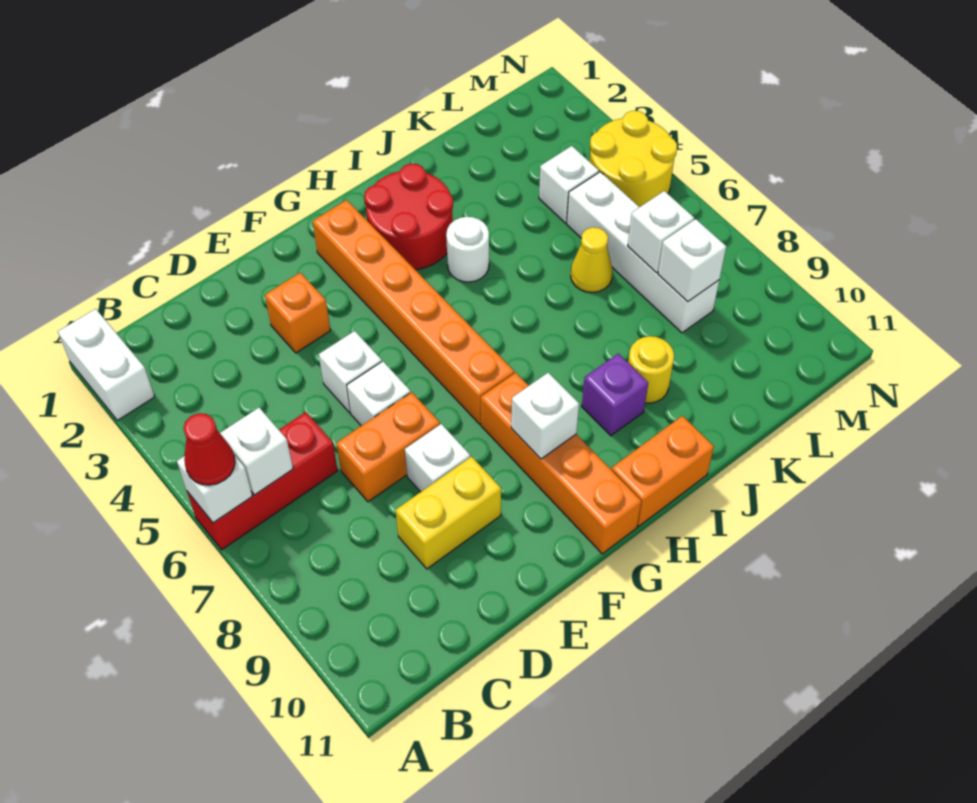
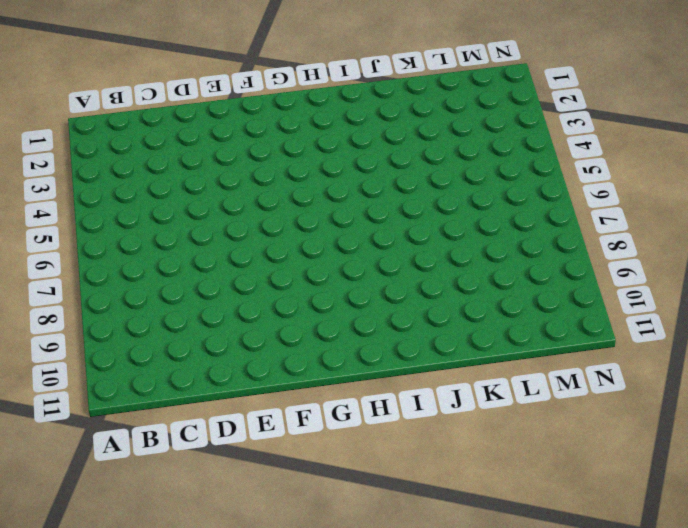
none -> white 1x2 brick [58,309,155,420]
none -> red 1x3 brick [187,412,338,550]
none -> orange 1x2 brick [336,392,440,502]

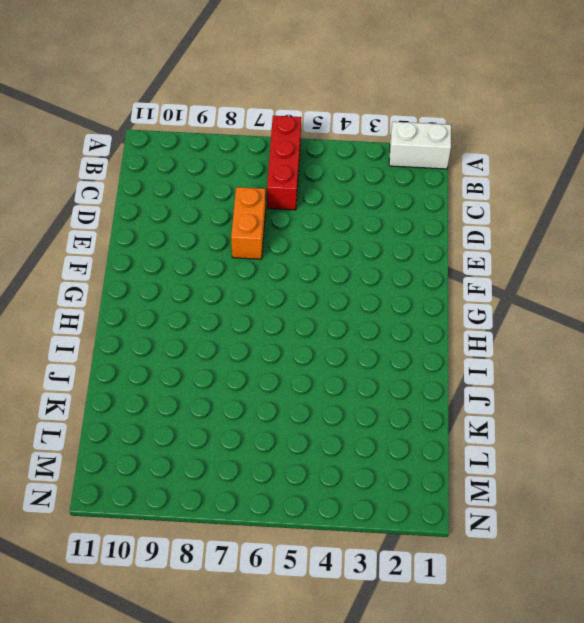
none -> yellow 1x2 brick [396,457,501,569]
none -> orange 1x1 brick [265,273,331,353]
none -> white 1x1 brick [319,331,382,413]

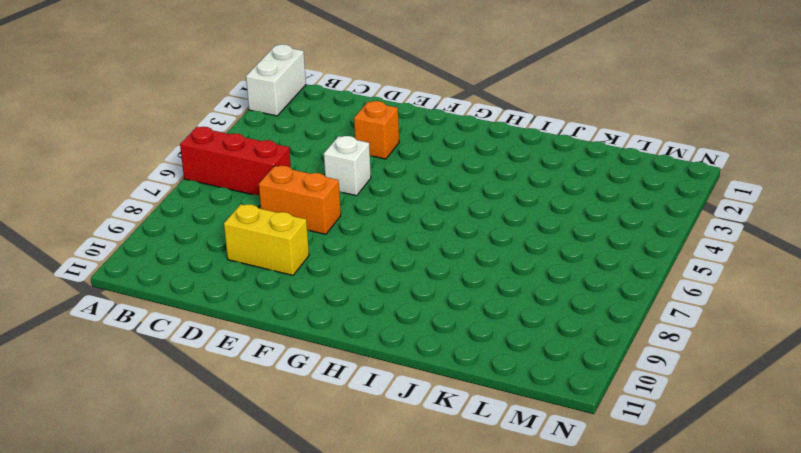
none -> white 1x1 brick [347,361,410,426]
none -> white 1x1 brick [405,424,470,492]
none -> orange 1x6 brick [313,200,514,424]

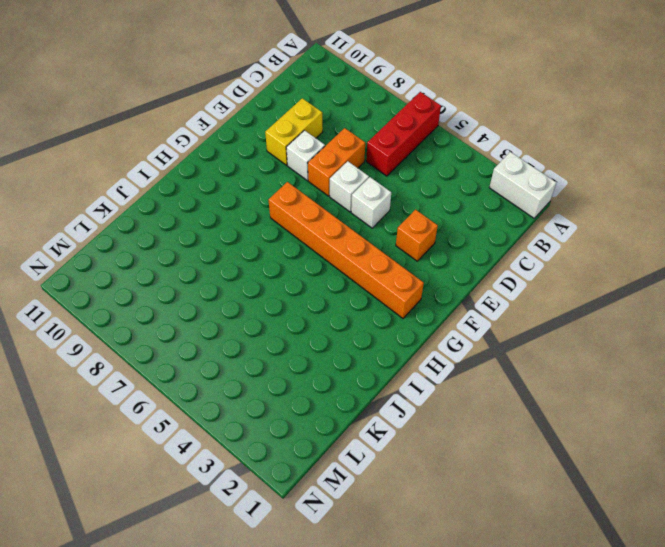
none -> orange 1x4 brick [481,373,641,554]
none -> red 2x2 round brick [364,163,453,270]
none -> orange 1x2 brick [612,416,714,526]

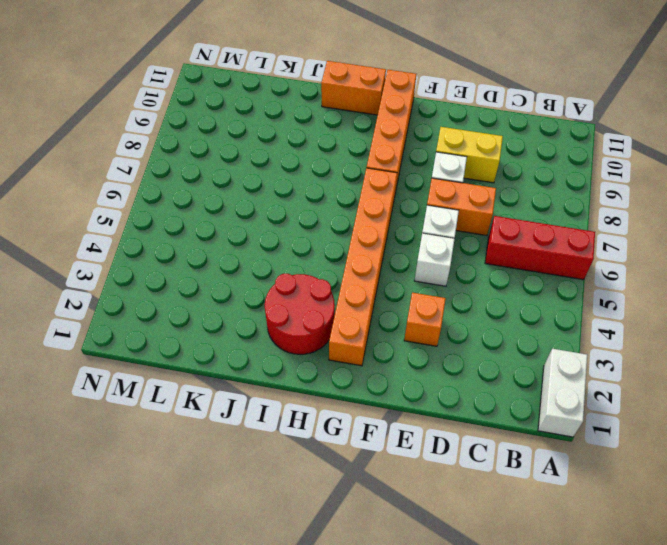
none -> white 1x1 round brick [446,217,489,282]
none -> purple 1x1 brick [582,353,648,436]
none -> yellow 1x1 round brick [628,336,674,403]

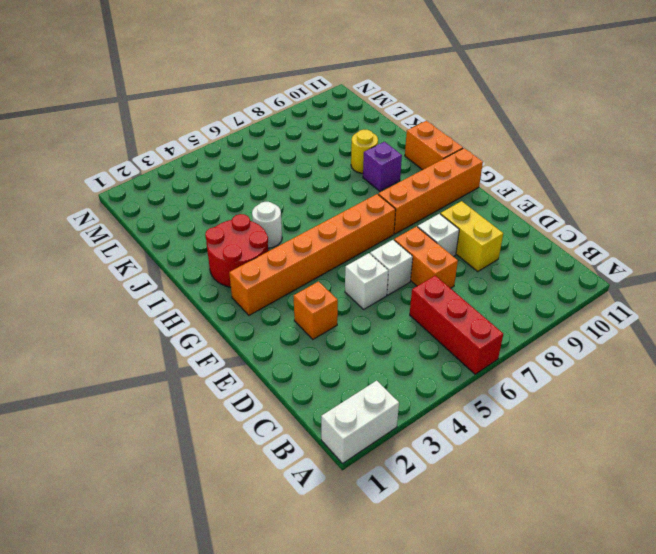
none -> yellow 1x1 cone [571,227,613,293]
none -> white 1x1 brick [539,146,599,223]
none -> white 1x4 brick [567,172,719,333]

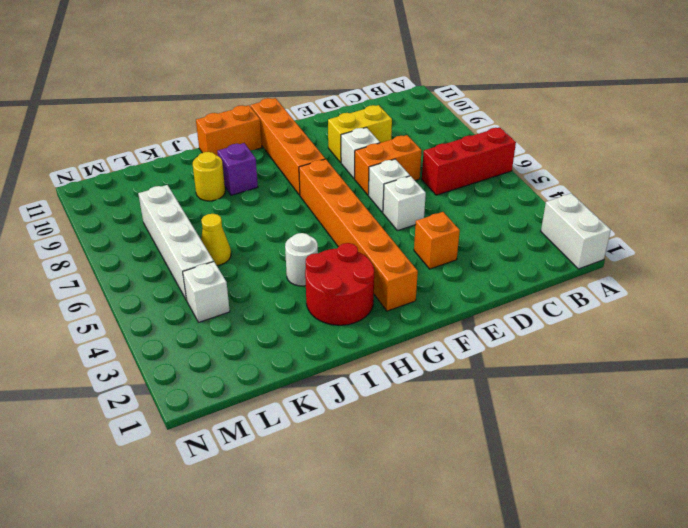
none -> yellow 2x2 round brick [590,111,677,207]
none -> white 1x1 brick [177,455,252,523]
none -> white 1x1 brick [220,408,293,495]

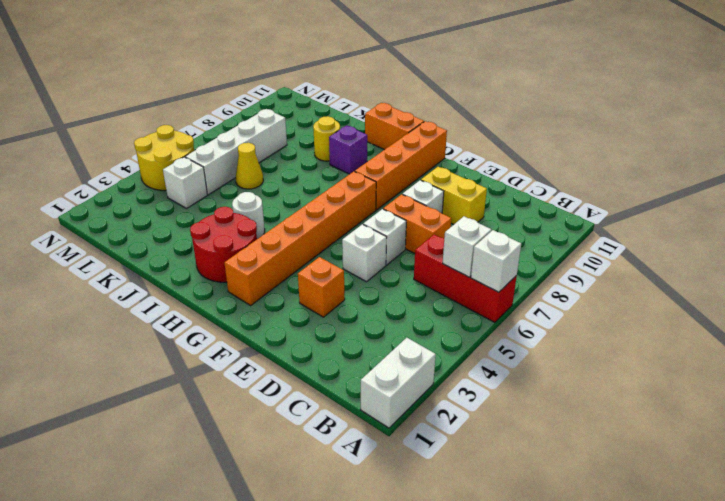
none -> white 1x1 brick [511,373,579,459]
none -> white 1x1 brick [628,191,694,273]
none -> white 1x1 brick [658,219,726,302]

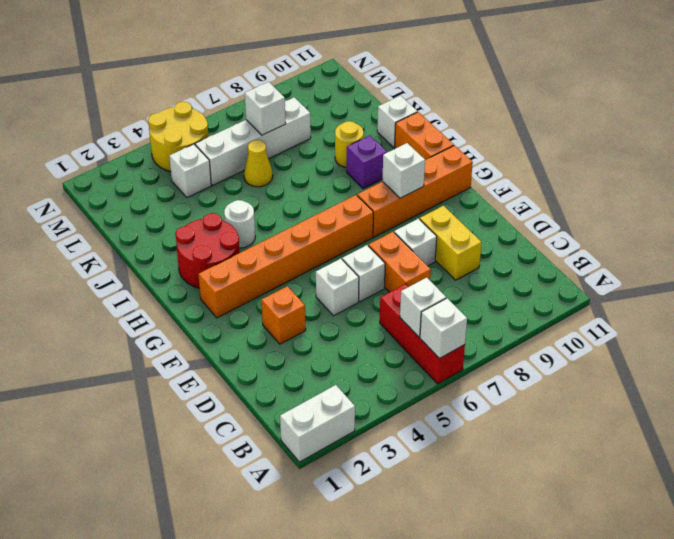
white 1x1 brick [377,96,417,148] -> white 1x1 brick moved to [658,219,726,302]
none -> red 1x1 cone [183,413,235,485]

